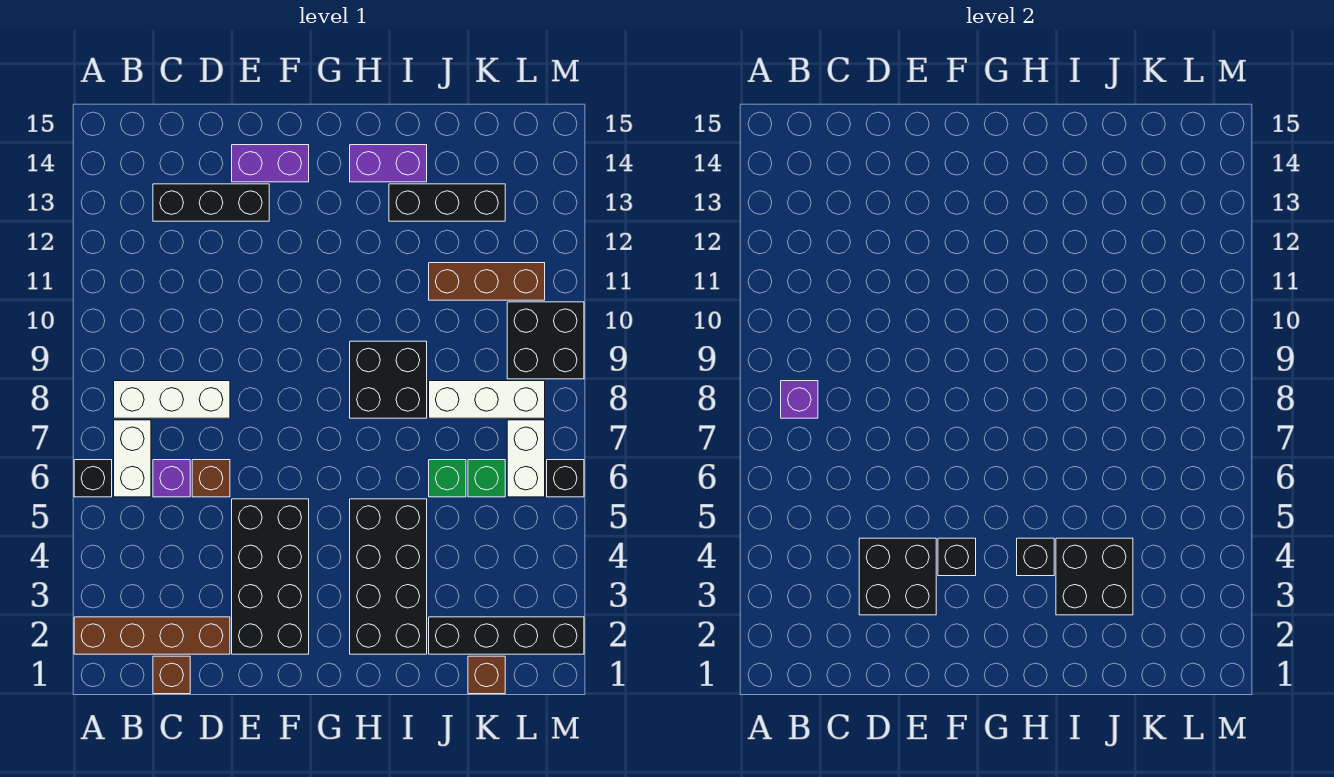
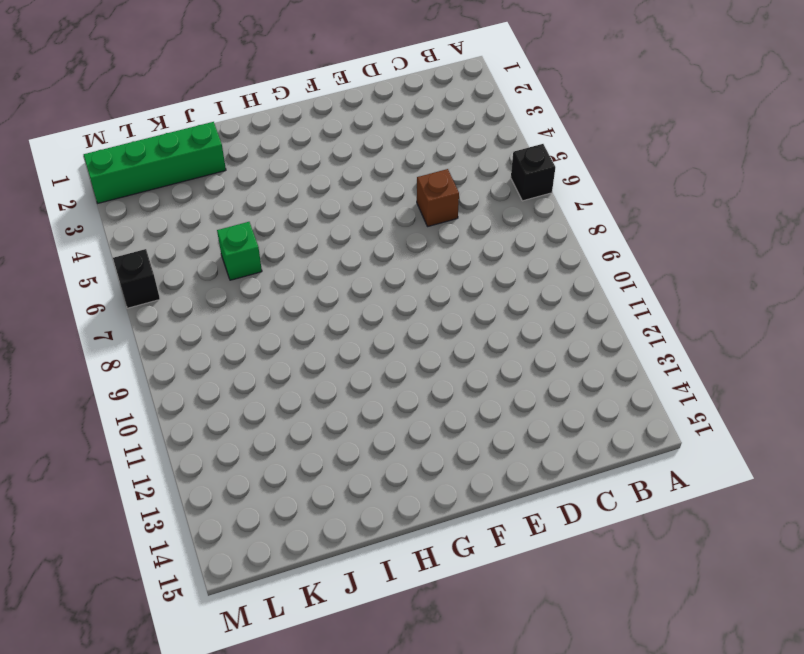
green 1x4 brick [84,122,226,203] -> black 1x4 brick [429,617,584,654]
none -> brown 1x4 brick [74,617,230,654]
none -> white 1x2 brick [114,420,151,497]
none -> white 1x3 brick [114,381,230,418]

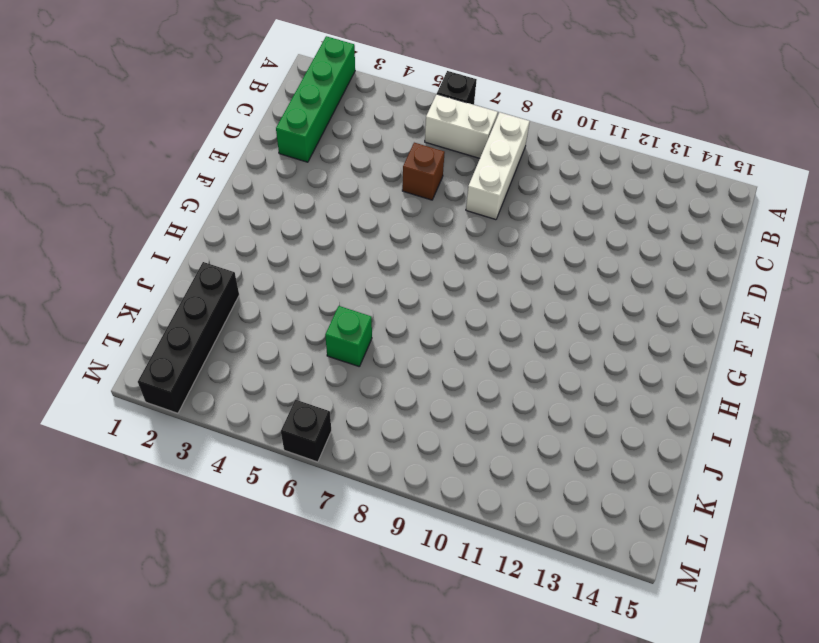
green 1x4 brick [276,36,355,162] -> brown 1x4 brick [74,617,230,654]
none -> brown 1x1 brick [153,656,190,694]
none -> purple 1x1 brick [153,460,190,497]
none -> black 1x3 brick [153,184,269,221]

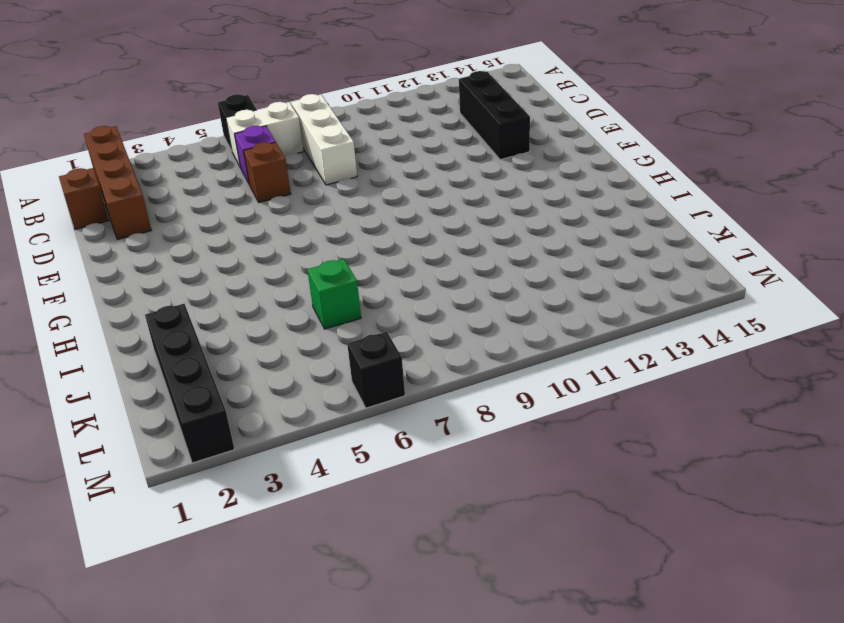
none -> black 2x4 brick [232,499,309,654]
none -> purple 1x2 brick [232,145,309,182]
none -> black 2x4 brick [350,499,427,654]

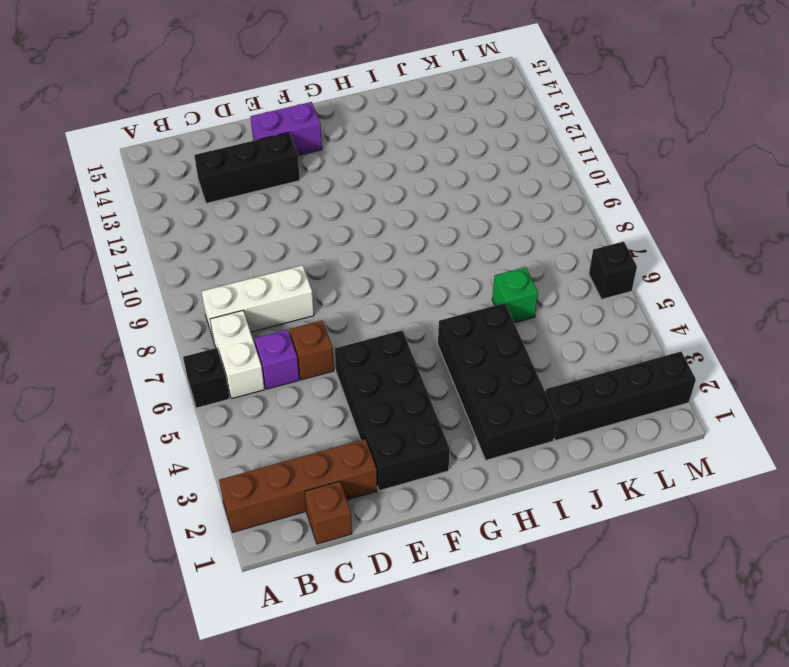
none -> black 2x2 brick [350,341,427,418]
none -> purple 1x2 brick [350,145,427,182]
none -> black 1x3 brick [389,184,505,221]

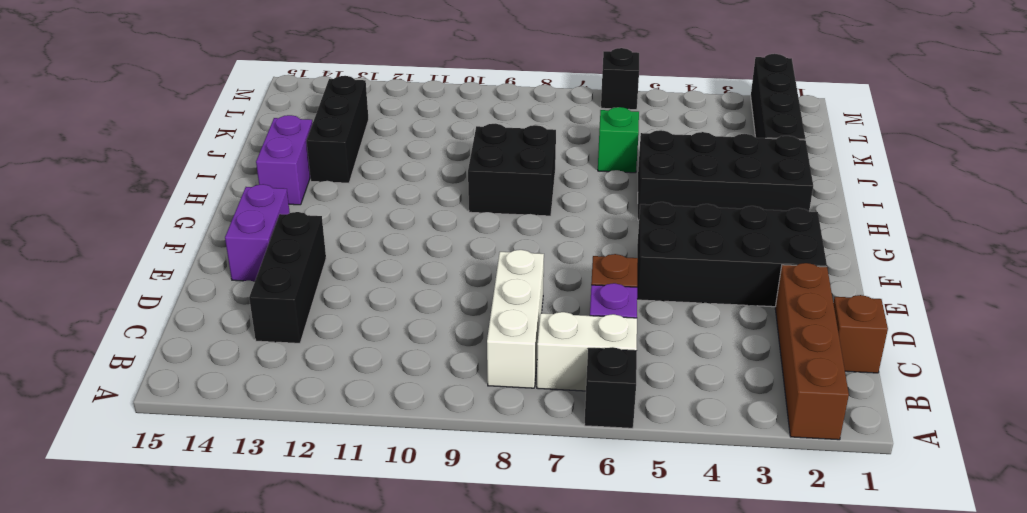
none -> white 1x3 brick [429,381,545,418]
none -> brown 1x3 brick [429,263,545,300]
none -> brown 1x1 brick [468,656,505,694]

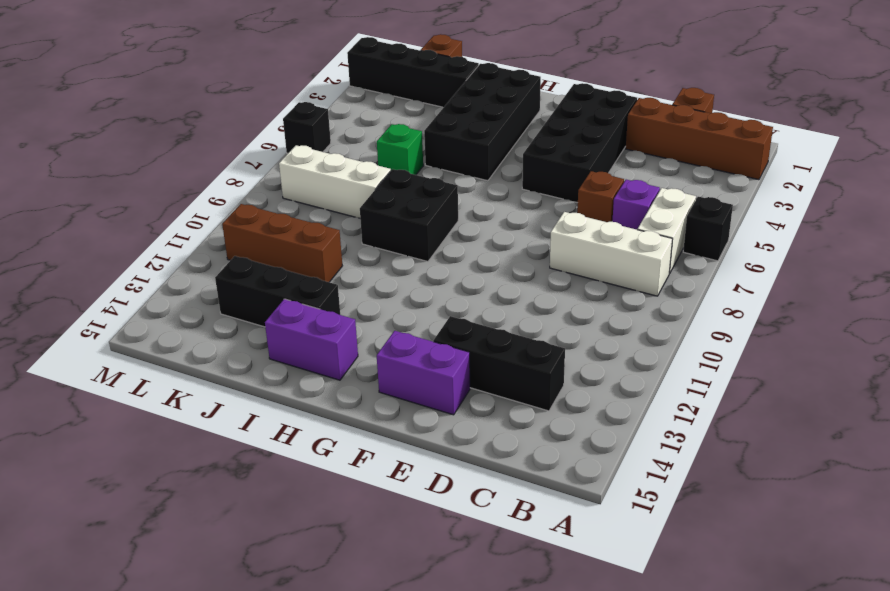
none -> green 1x1 brick [468,460,505,497]
none -> white 1x2 brick [507,420,545,497]
none -> black 2x2 brick [507,302,584,379]

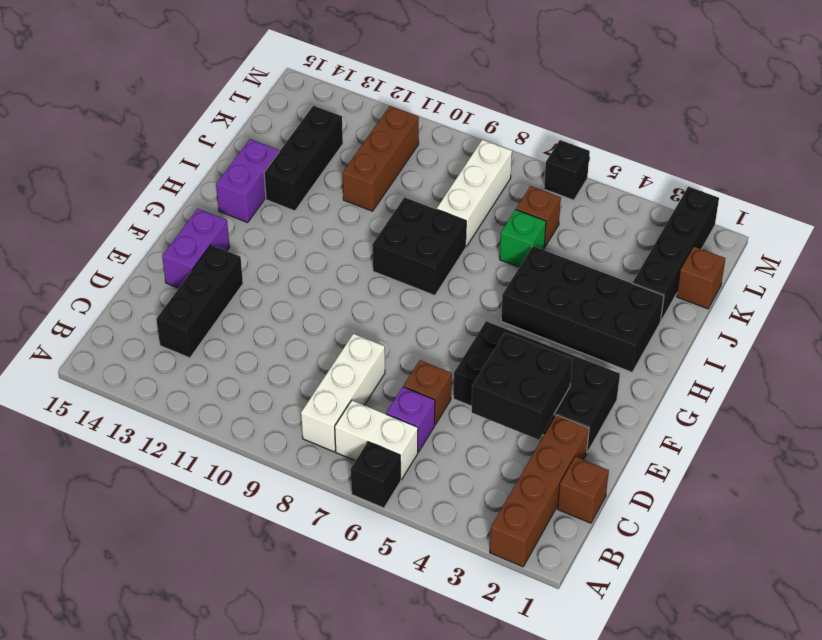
brown 1x1 brick [516,186,561,247] -> green 1x1 brick [468,460,505,497]
none -> white 1x2 brick [507,420,545,497]
none -> black 2x2 brick [507,302,584,379]
none -> purple 1x1 brick [781,381,818,418]

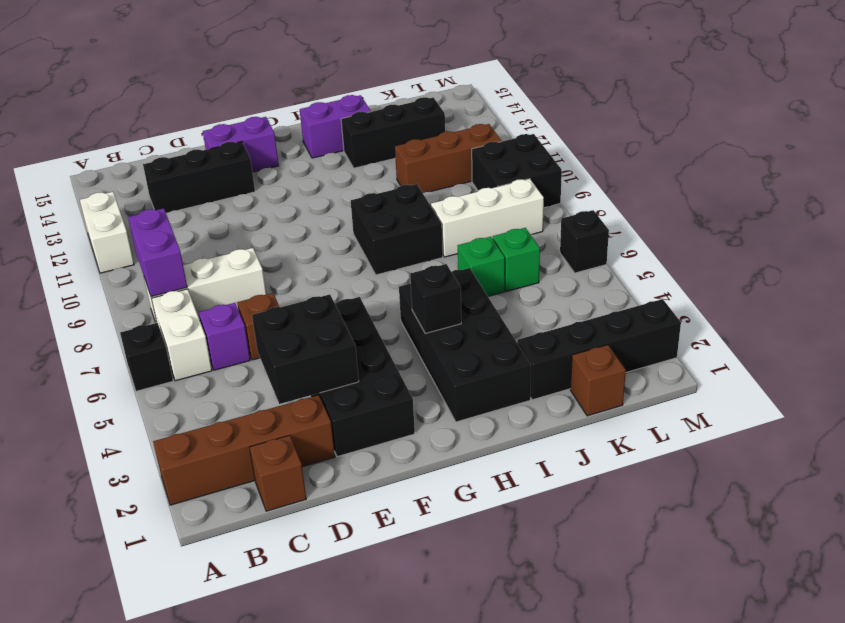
white 1x2 brick [80,192,134,273] -> white 1x2 brick moved to [507,420,545,497]
purple 1x2 brick [128,208,187,297] -> purple 1x1 brick [781,381,818,418]
none -> black 1x1 brick [938,538,976,576]
none -> black 2x2 brick [1056,538,1133,615]

